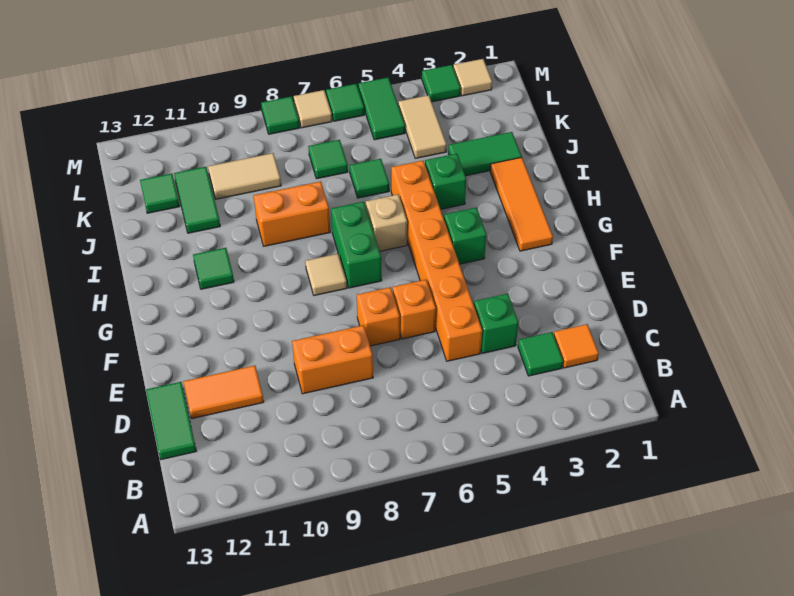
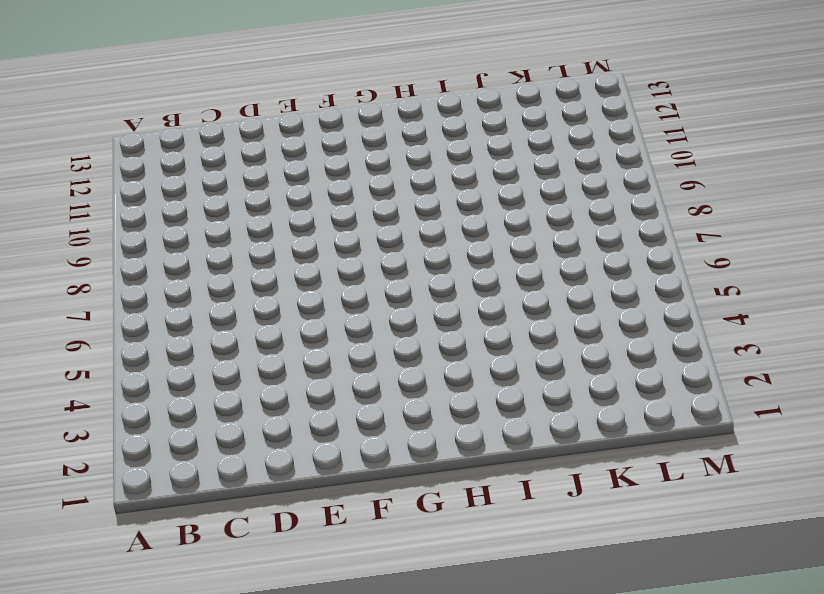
none -> orange 1x1 tile [554,324,599,368]
none -> green 1x1 tile [518,332,563,376]
none -> green 1x2 tile [146,382,196,460]
none -> green 1x1 brick [474,294,518,353]

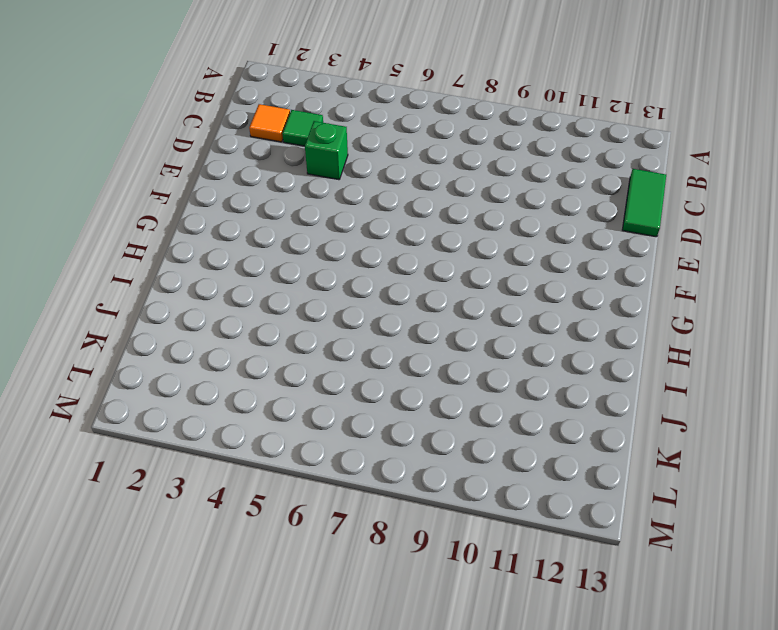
none -> orange 1x6 brick [391,161,482,361]
none -> orange 1x2 brick [292,325,373,394]
none -> orange 1x2 tile [183,365,264,418]
none -> orange 1x1 brick [393,280,436,339]

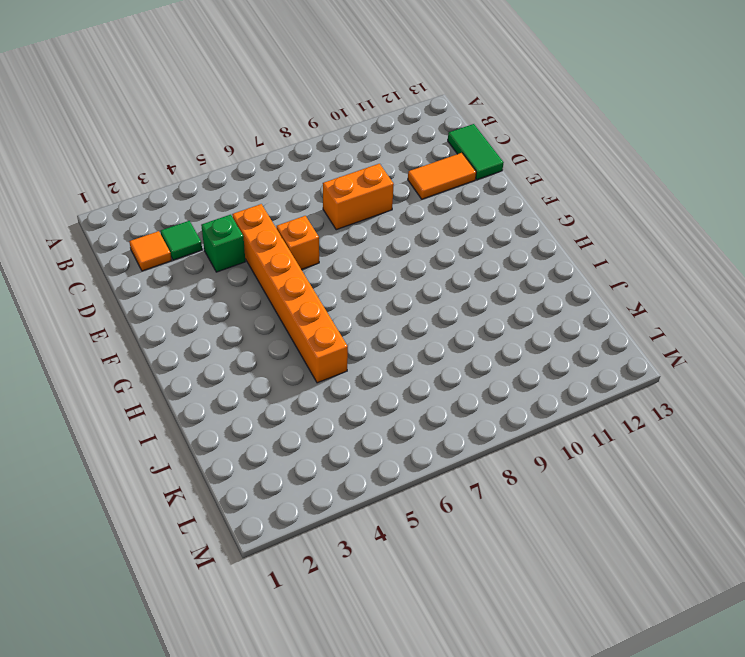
none -> orange 1x1 brick [357,287,400,346]
none -> orange 1x3 tile [490,157,553,251]
none -> green 1x1 brick [444,208,486,264]
none -> green 1x2 brick [331,202,382,288]

